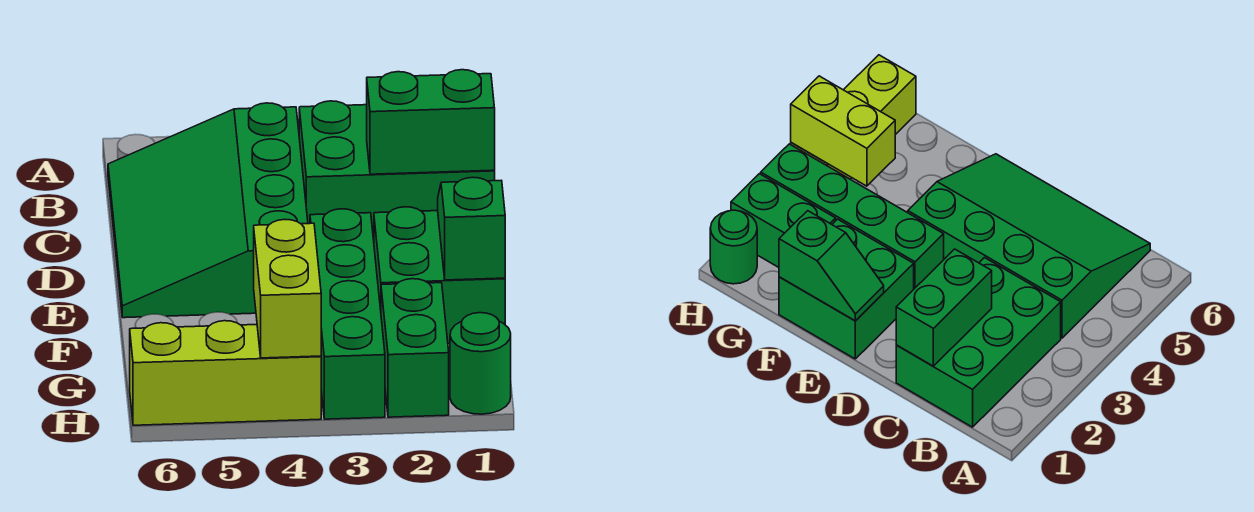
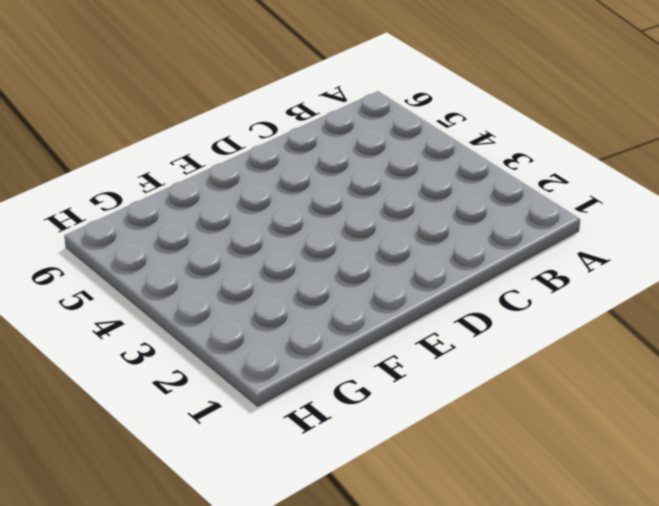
none -> green 2x3 brick [299,101,495,238]
none -> green 3x4 slope [108,103,308,318]

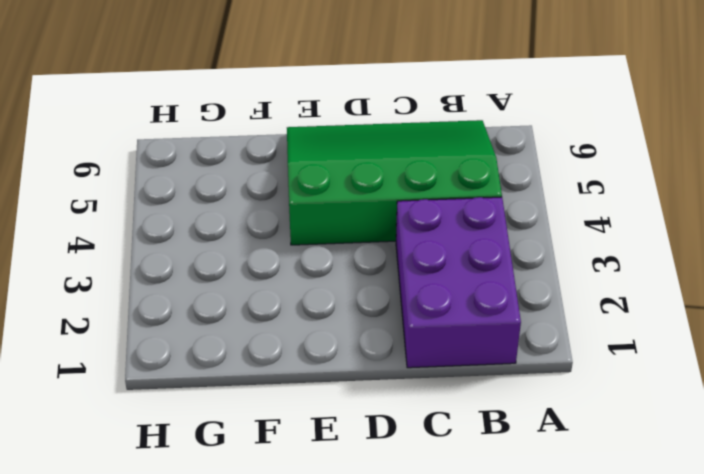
purple 2x3 brick [396,197,521,368] -> green 2x3 brick [299,101,495,238]
none -> green 2x2 brick [374,207,505,343]
none -> green 1x4 brick [310,209,385,419]

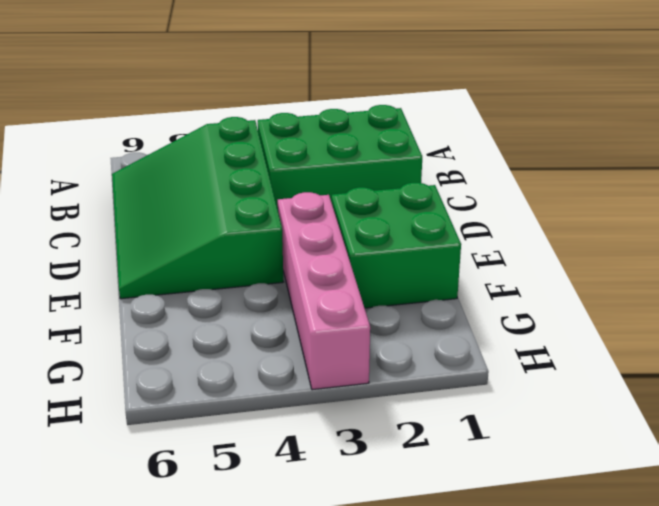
pink 1x4 brick [278,192,370,390] -> green 1x4 brick [310,209,385,419]
none -> green 1x2 brick [381,279,449,417]
none -> green 1x1 round brick [450,313,511,414]

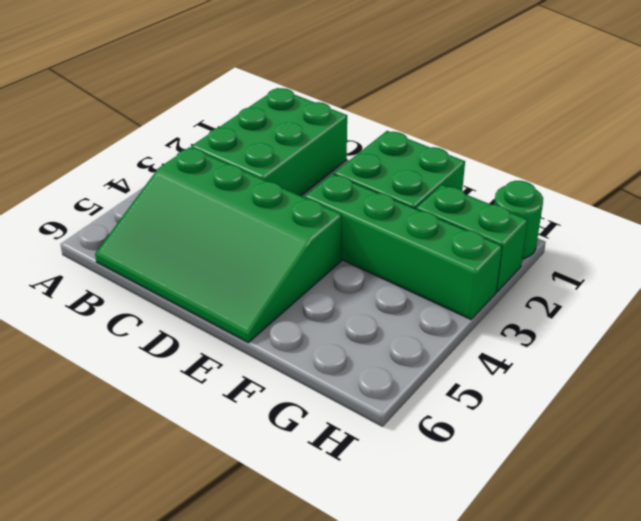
none -> lime 1x3 brick [130,321,321,425]
none -> green 1x2 brick [367,70,495,174]

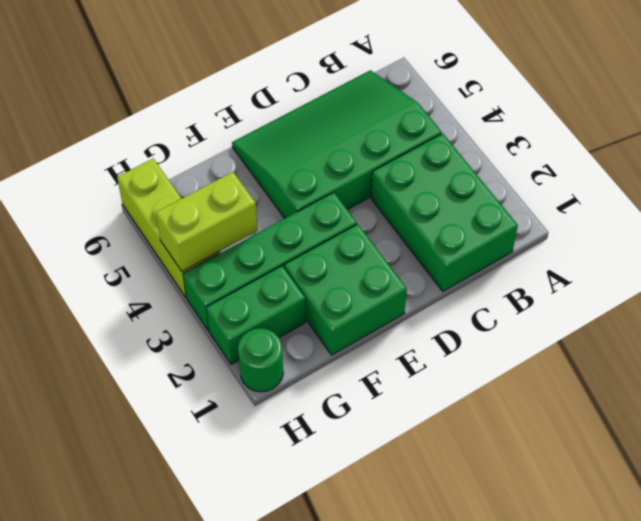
none -> green 1x2 brick [367,70,495,174]
none -> green 1x2 slope [438,177,505,280]

